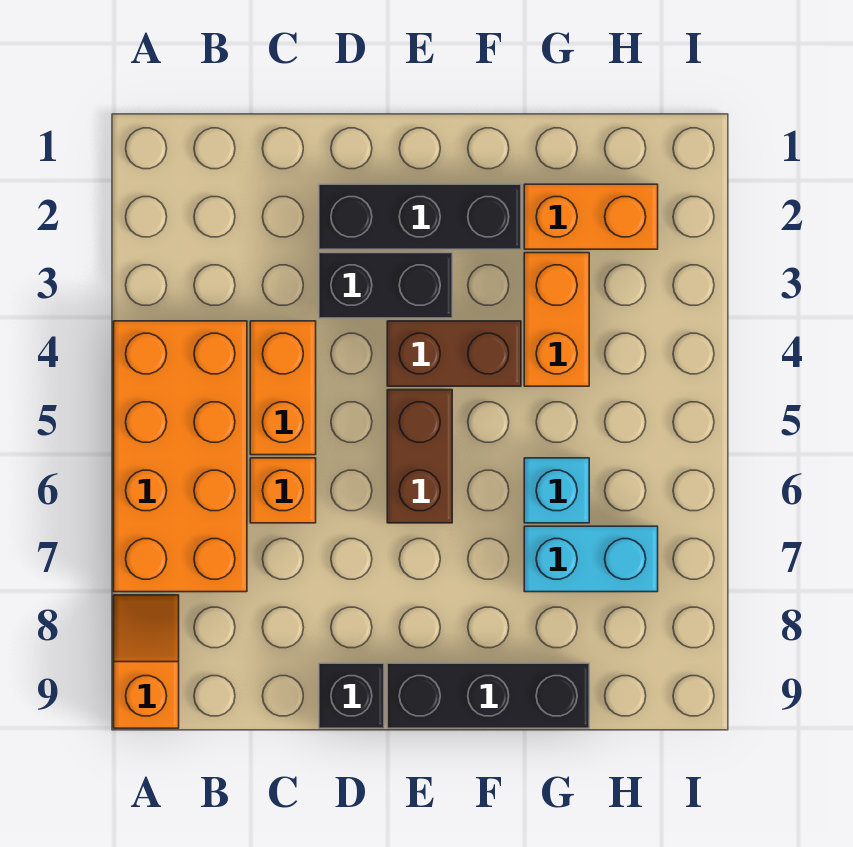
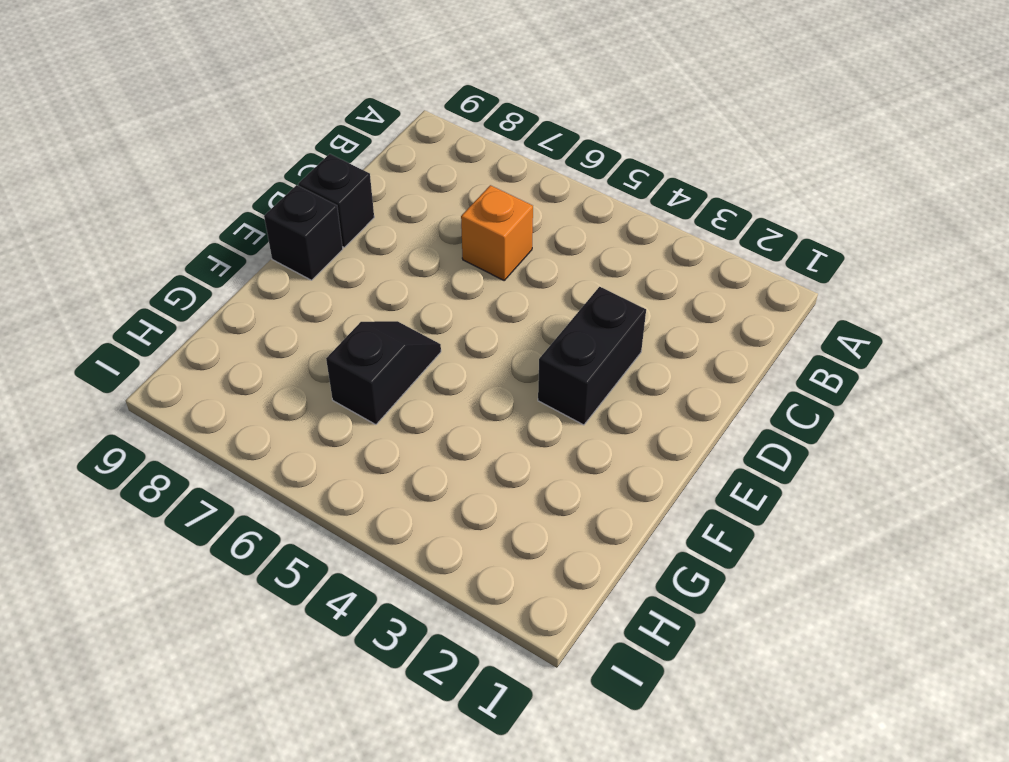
black 1x1 brick [264,185,343,280] -> black 1x3 brick [387,663,589,728]
black 1x2 slope [326,321,441,425] -> cyan 1x1 brick [524,458,589,523]
none -> orange 2x4 brick [114,321,247,592]
none -> orange 1x2 slope [114,595,179,728]
none -> orange 1x2 brick [250,321,316,455]

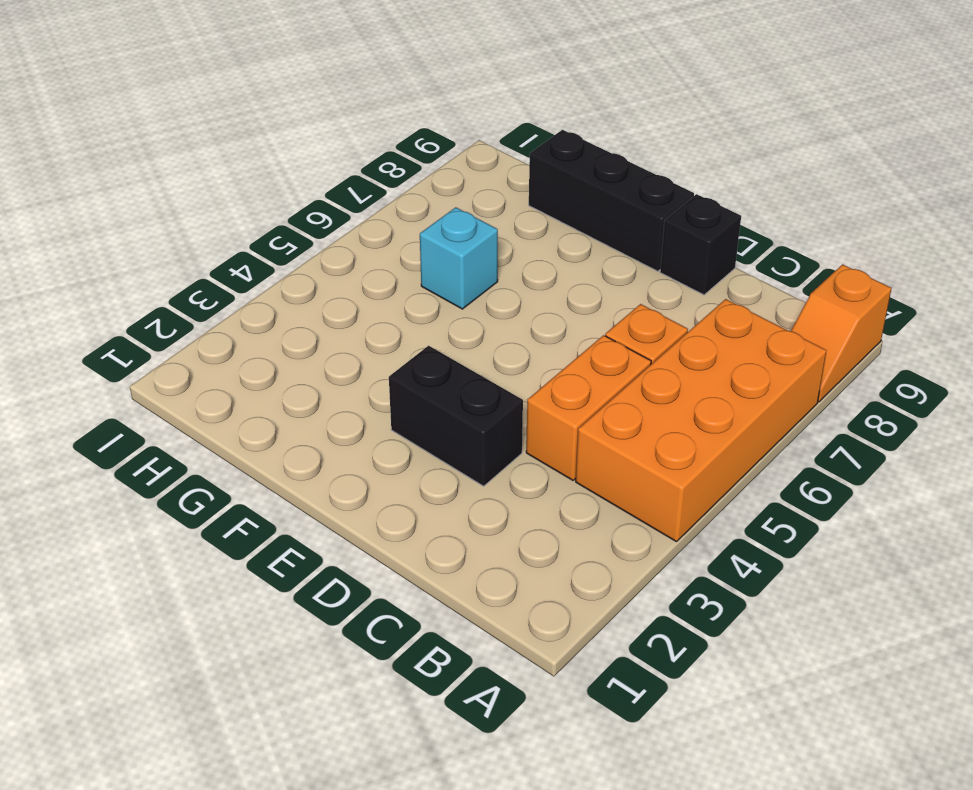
none -> black 1x3 brick [319,184,521,249]
none -> brown 1x2 brick [387,321,521,386]
none -> brown 1x2 brick [387,390,452,523]

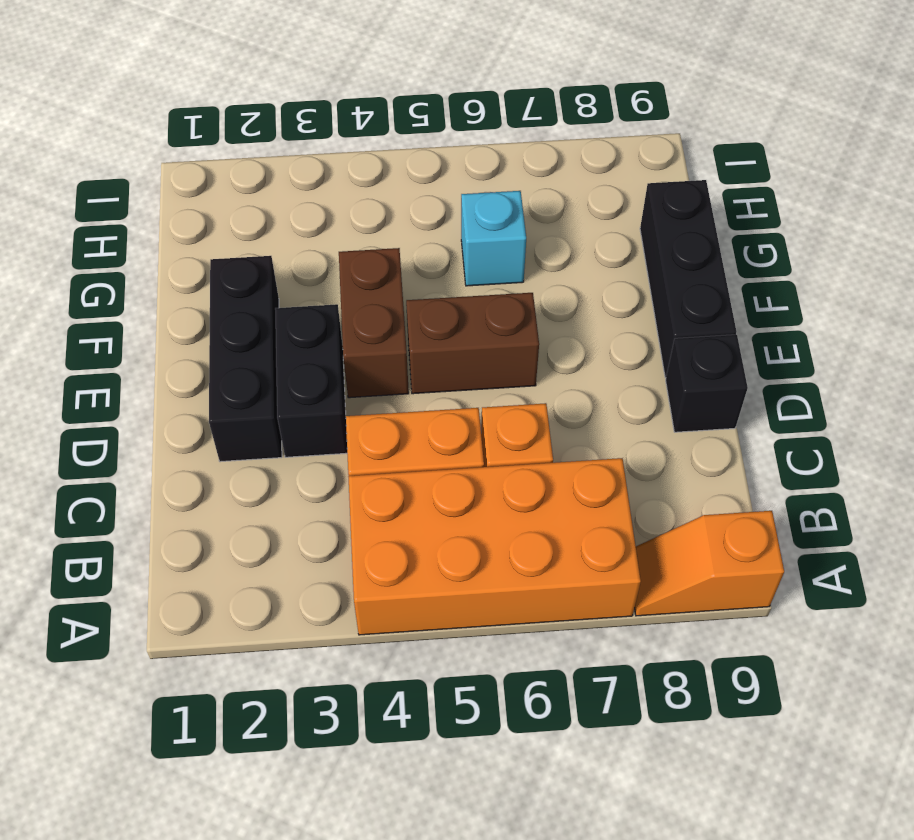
none -> orange 1x2 brick [524,184,658,249]
none -> orange 1x2 brick [524,253,589,386]
none -> cyan 1x2 brick [524,526,658,592]

